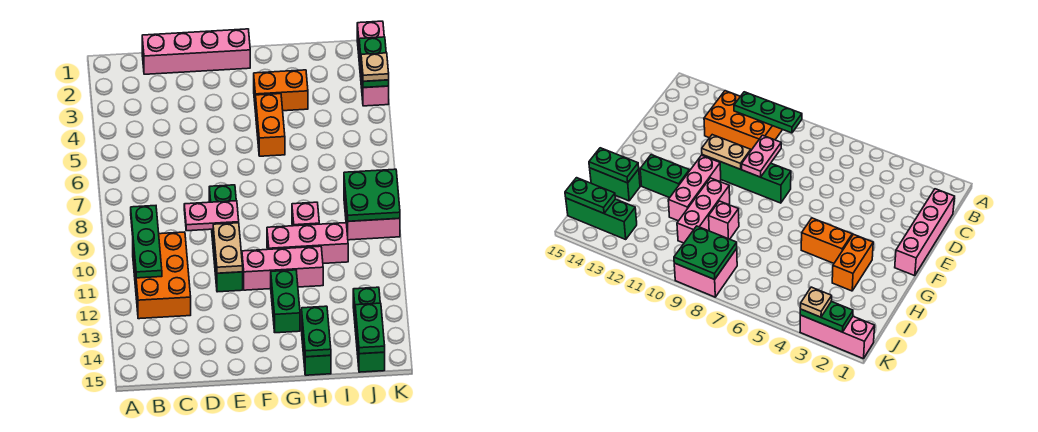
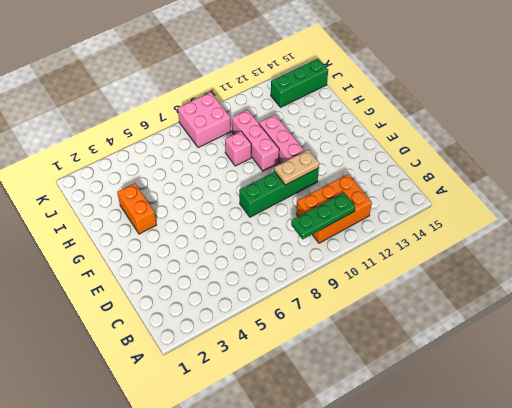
none -> pink 1x4 brick [142,29,250,74]
none -> orange 1x2 brick [256,94,285,156]
none -> green 1x2 brick [271,270,300,333]

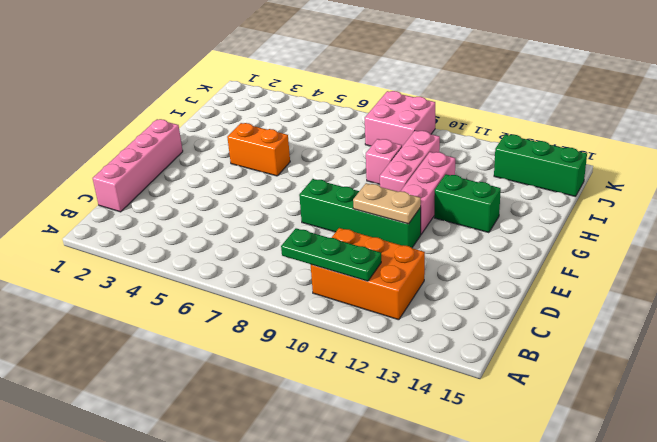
none -> orange 1x2 brick [254,70,308,112]
none -> green 1x2 brick [302,325,331,375]
none -> pink 1x3 brick [357,21,389,106]

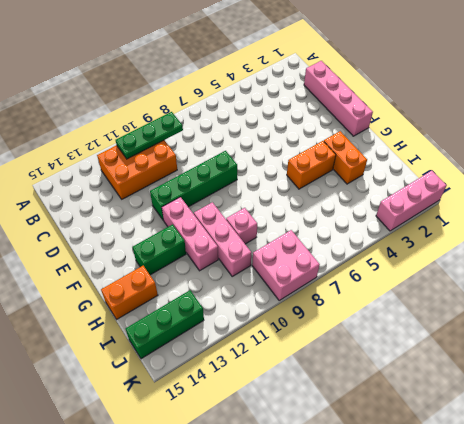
orange 1x2 brick [101,266,158,319] -> green 1x2 brick [302,325,331,375]
none -> pink 1x2 plate [184,201,239,231]
none -> tan 1x2 plate [213,223,243,273]
none -> green 1x2 plate [302,306,331,357]

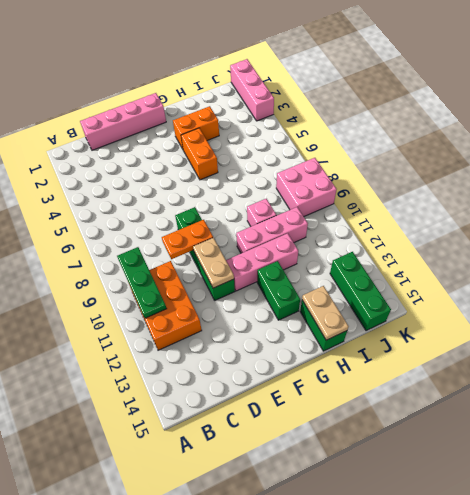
orange 1x2 plate [162,220,213,259] -> pink 1x2 plate [184,201,239,231]
tan 1x2 plate [302,286,349,340] -> green 1x2 plate [302,306,331,357]
none -> green 2x2 plate [344,169,400,221]
none -> green 1x2 plate [355,303,385,354]
none -> green 1x2 plate [359,37,389,88]

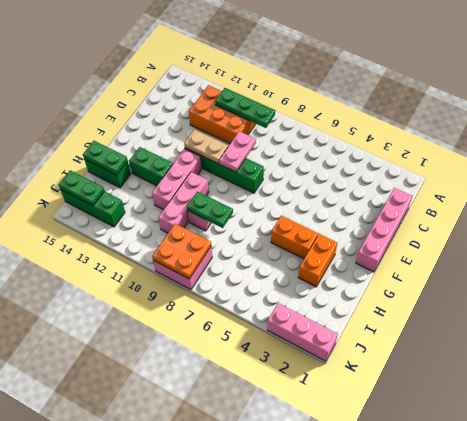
green 1x2 plate [187,191,233,228] -> green 1x2 plate moved to [359,37,389,88]
orange 2x2 plate [152,224,211,279] -> green 2x2 plate [344,169,400,221]
none -> tan 1x1 plate [361,53,389,81]

